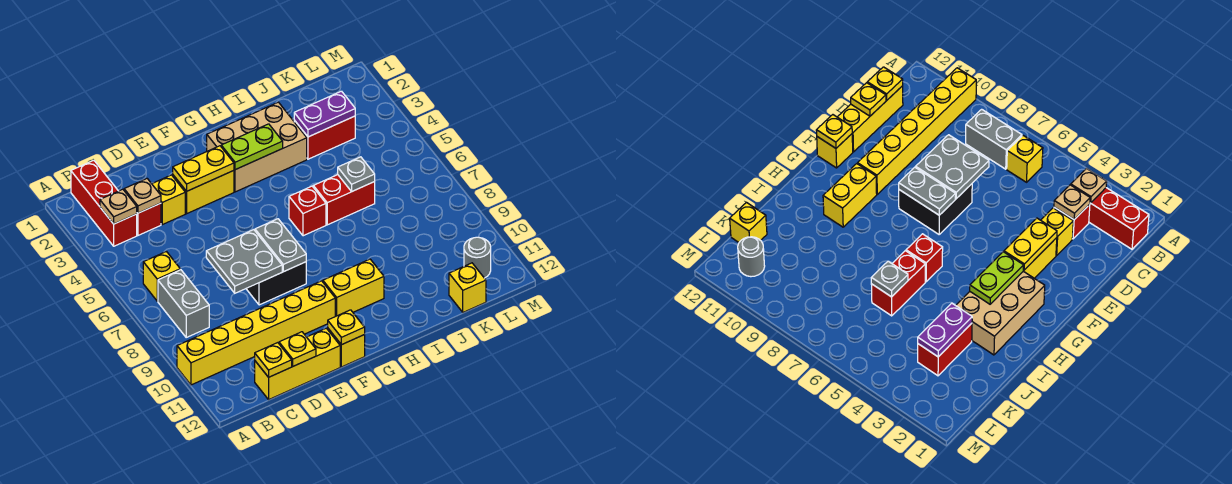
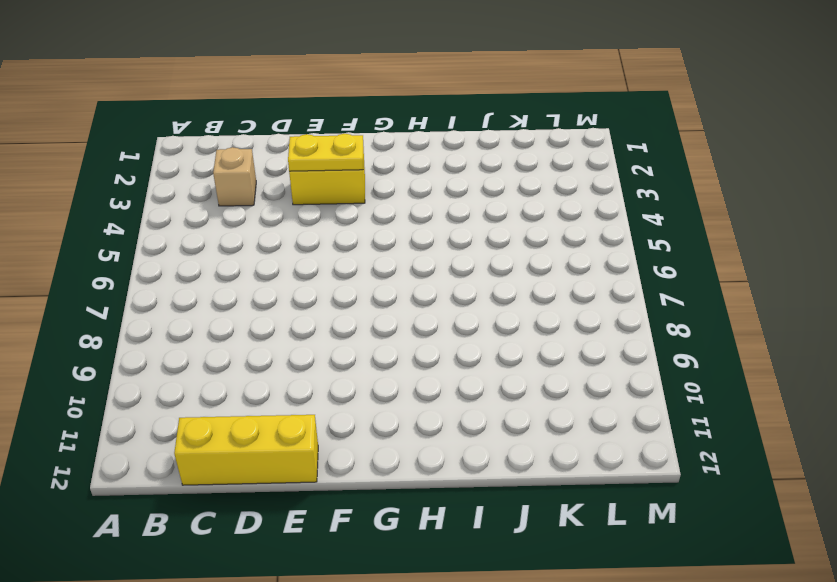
tan 1x1 brick [213,147,256,206] -> red 1x1 brick [137,203,161,235]
none -> yellow 1x6 brick [177,281,335,385]
none -> red 1x3 brick [71,160,137,246]
none -> yellow 1x1 brick [143,252,180,301]

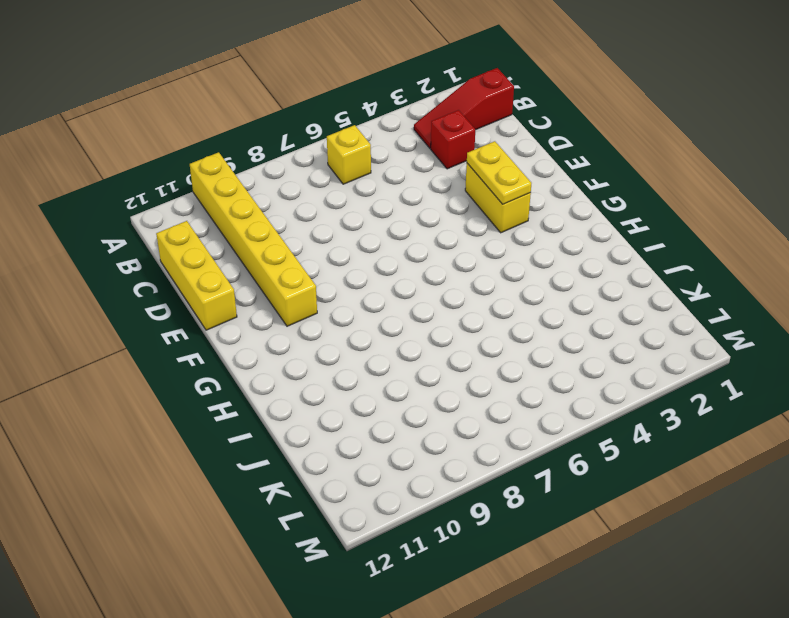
red 1x3 slope [414,68,514,148] -> red 1x3 brick [71,160,137,246]
none -> grey 1x2 brick [158,270,209,337]
none -> yellow 1x1 brick [152,175,185,225]
none -> black 2x2 brick [246,262,306,305]

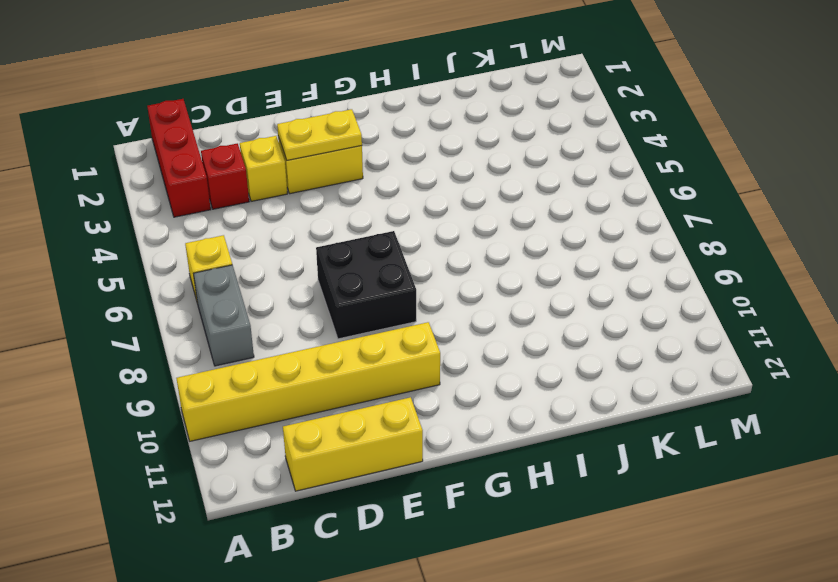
none -> yellow 1x1 brick [328,329,365,367]
none -> tan 2x3 brick [207,102,307,192]
none -> yellow 1x2 brick [323,259,384,316]

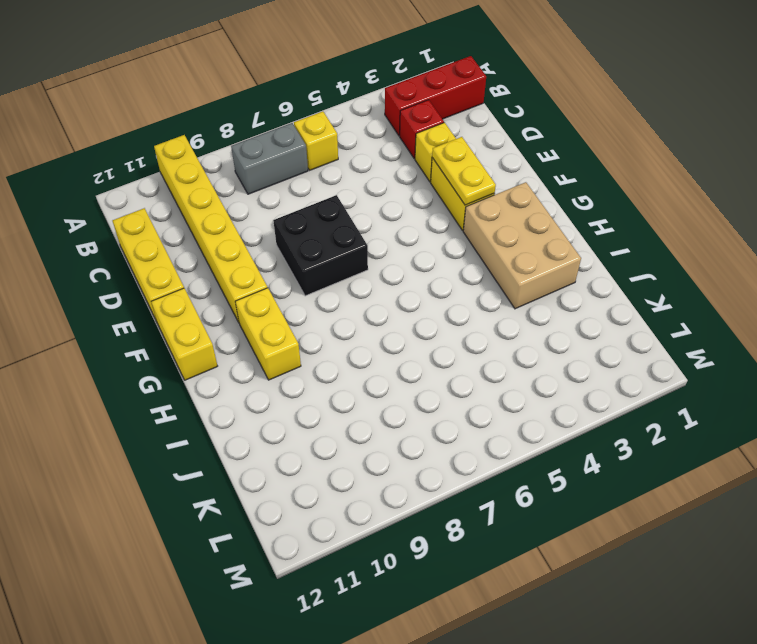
yellow 1x2 brick [151,288,217,380] -> yellow 1x1 brick [328,329,365,367]
none -> red 1x1 brick [289,186,326,236]
none -> red 1x2 brick [313,175,375,225]
none -> red 1x2 brick [294,116,355,159]

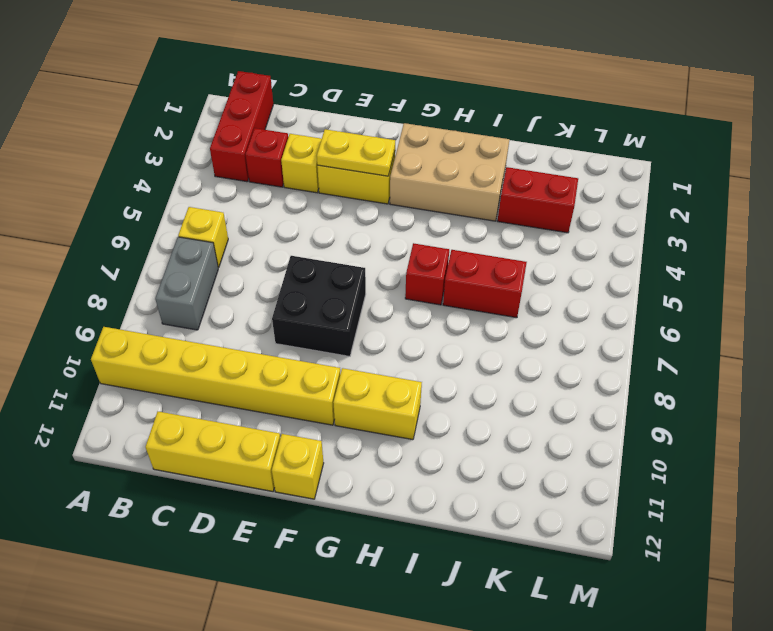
none -> yellow 1x1 brick [449,263,486,312]
none -> grey 1x1 round brick [464,237,491,278]
none -> tan 1x1 plate [100,189,137,224]

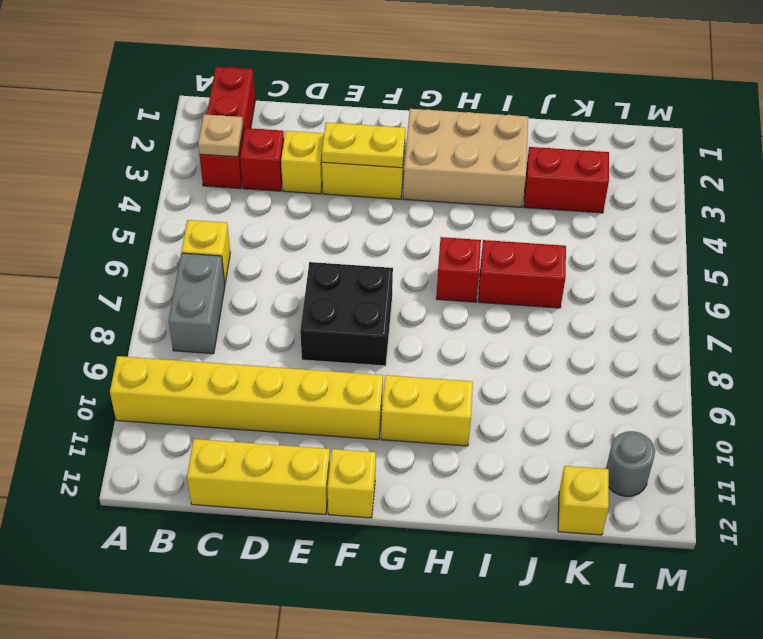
none -> tan 1x1 plate [124,179,161,213]
none -> yellow 1x1 plate [255,343,292,377]
none -> grey 2x2 plate [206,230,282,293]

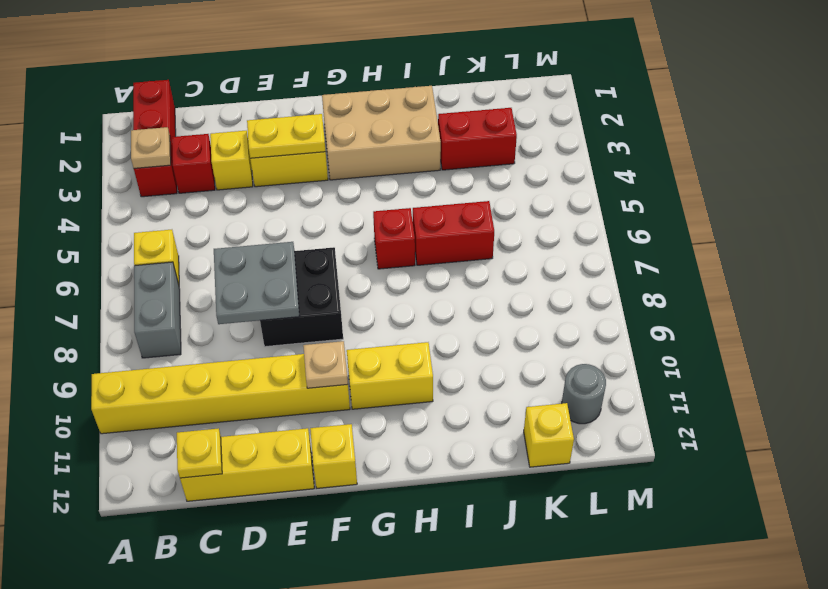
tan 1x1 plate [303,341,348,388] -> tan 1x1 plate moved to [124,179,161,213]
none -> yellow 1x1 plate [279,332,316,366]
none -> grey 1x2 plate [255,219,306,272]
none -> yellow 1x1 plate [328,310,365,345]

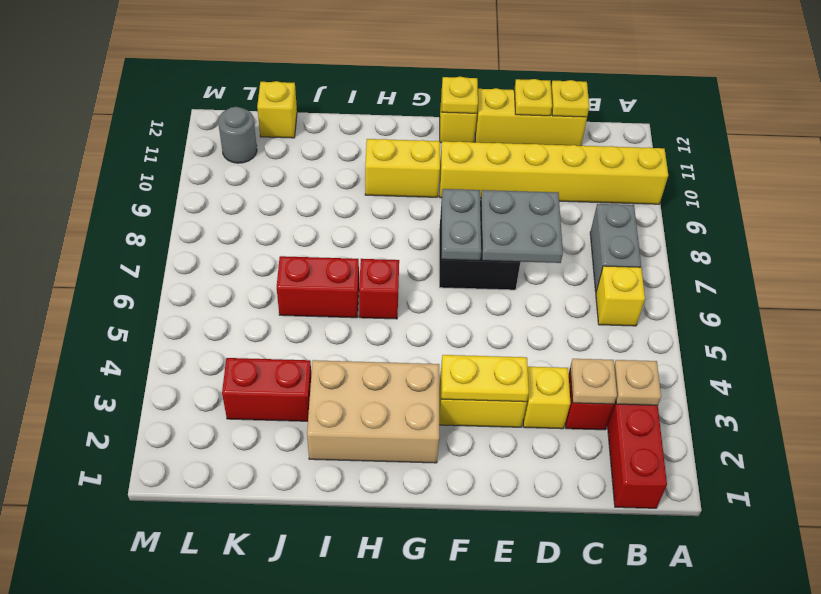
none -> lime 1x2 plate [221,124,283,170]
none -> purple 1x2 plate [294,91,355,137]
none -> grey 1x1 plate [338,157,375,192]

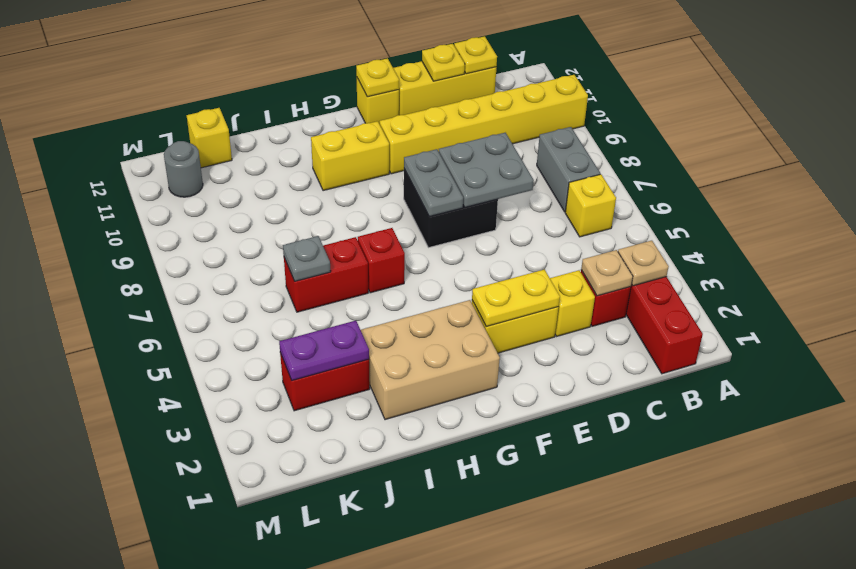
none -> lime 1x2 plate [221,124,283,170]

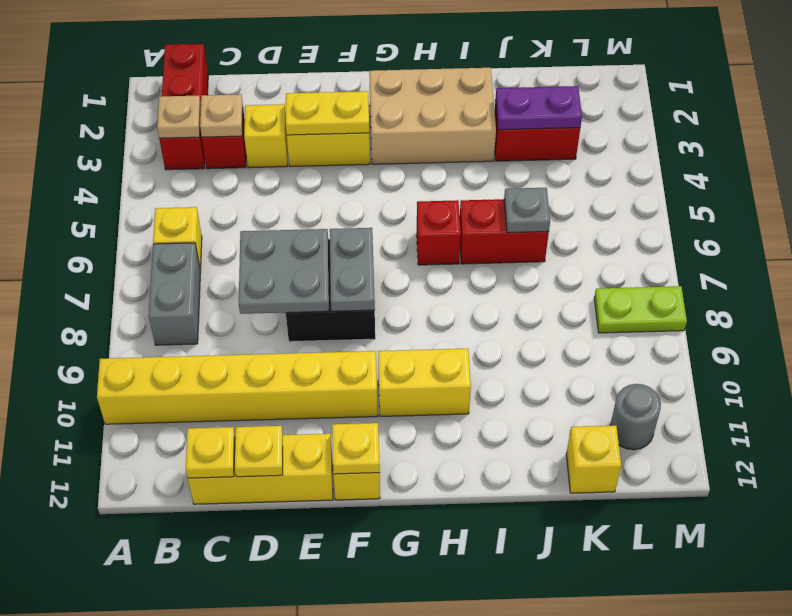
lime 1x2 plate [594,286,687,333] -> lime 1x2 plate moved to [221,124,283,170]

